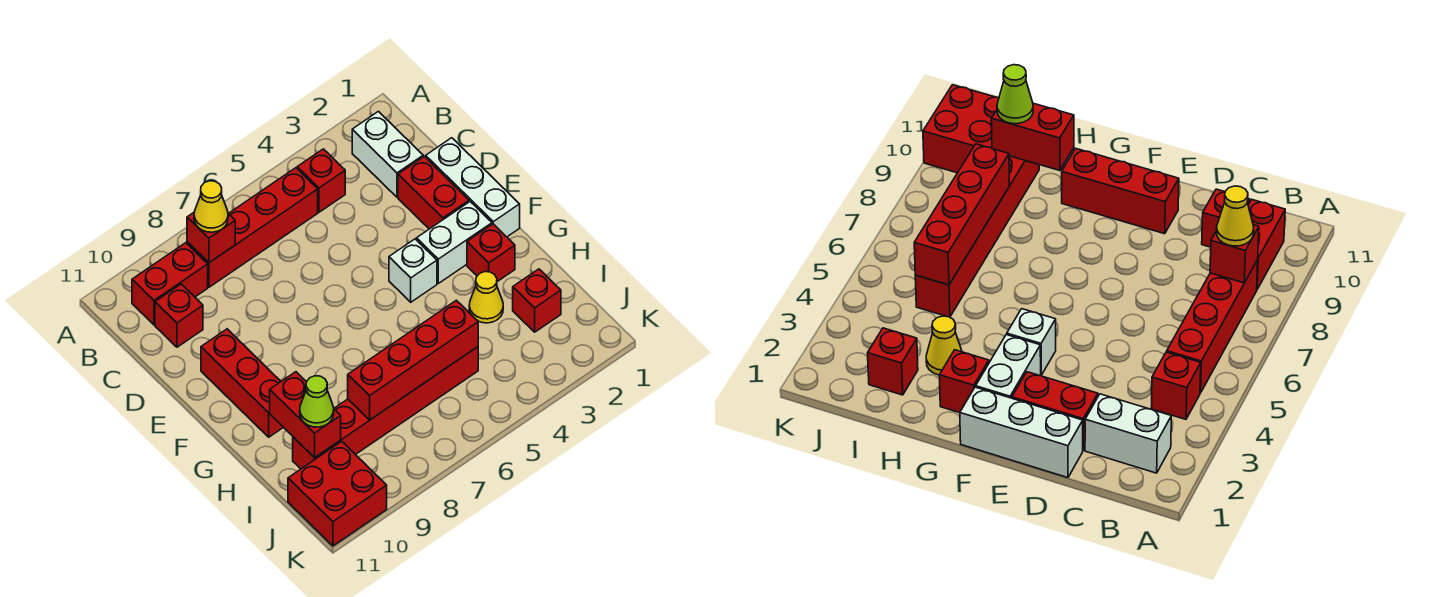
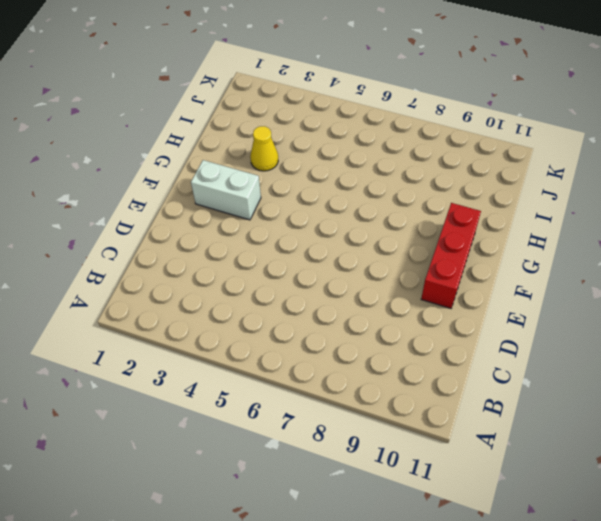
none -> white 1x2 brick [352,111,423,197]
none -> red 1x1 brick [297,149,345,212]
none -> red 1x4 brick [187,168,318,287]

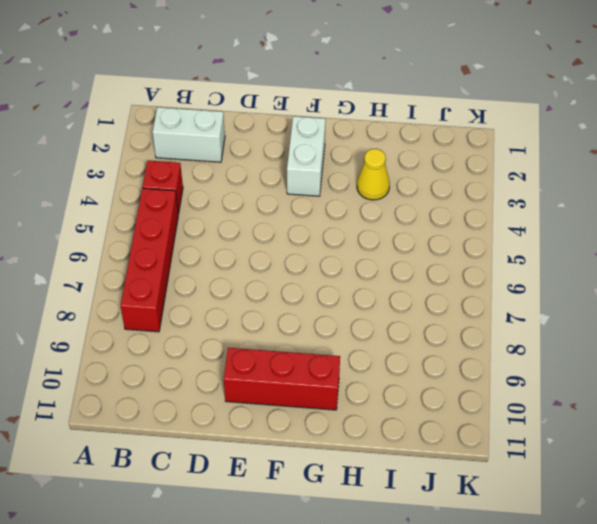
none -> red 1x2 brick [132,243,208,325]
none -> red 1x1 brick [155,284,203,347]
none -> white 1x3 brick [426,138,520,237]

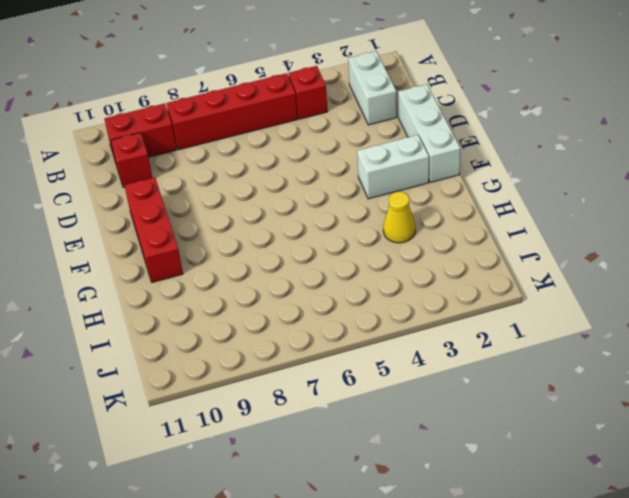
none -> red 1x2 brick [398,156,469,229]
none -> white 1x1 brick [389,239,437,302]
none -> red 1x1 brick [467,224,515,282]

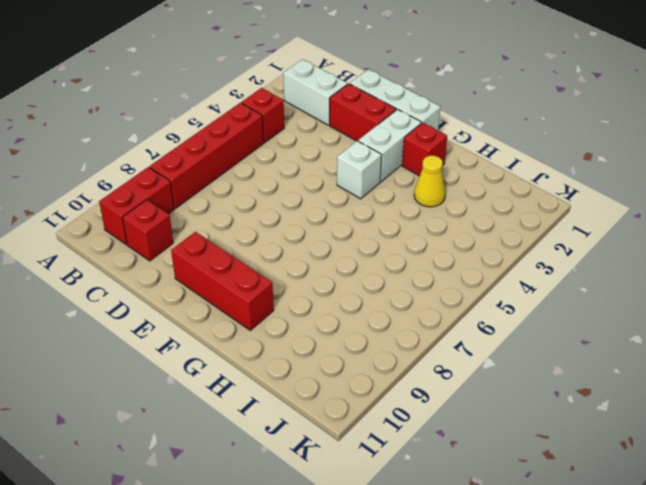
none -> red 1x1 brick [513,269,561,332]
none -> red 1x6 brick [293,347,478,469]
none -> red 2x2 brick [288,441,387,546]

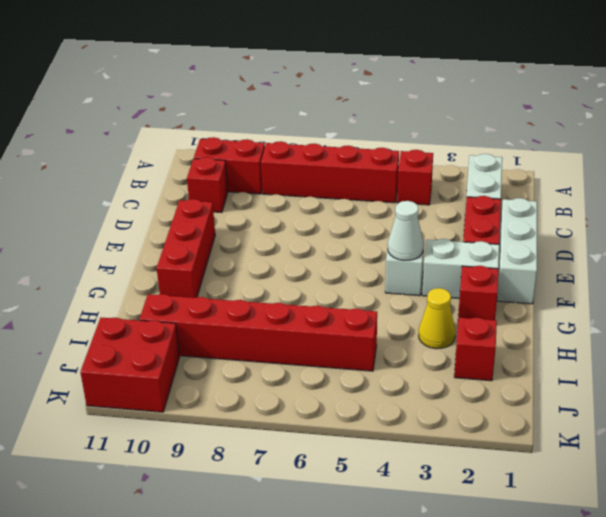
white 1x1 cone [388,201,424,261] -> none
none -> red 1x1 brick [187,213,235,263]
none -> red 1x2 brick [270,372,341,458]
none -> red 1x4 brick [348,300,478,420]

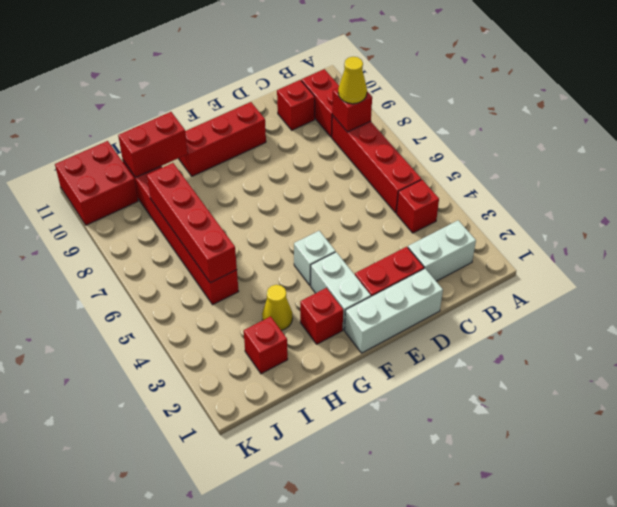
none -> lime 1x1 cone [300,376,334,427]

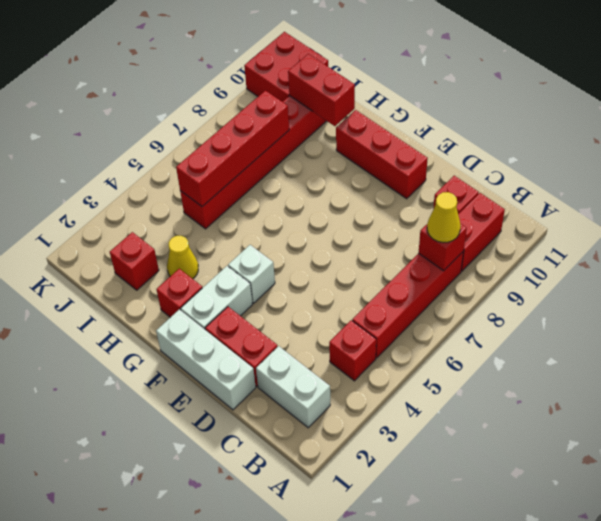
none -> lime 1x1 cone [300,376,334,427]

